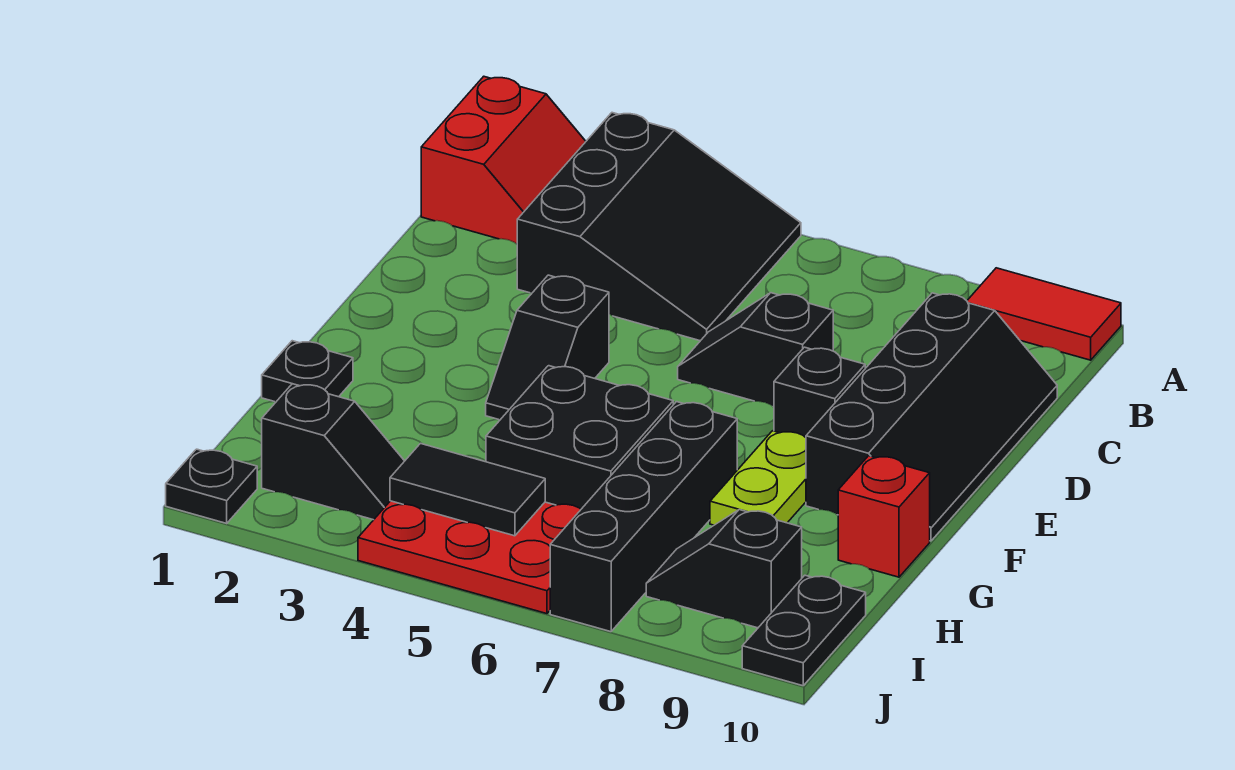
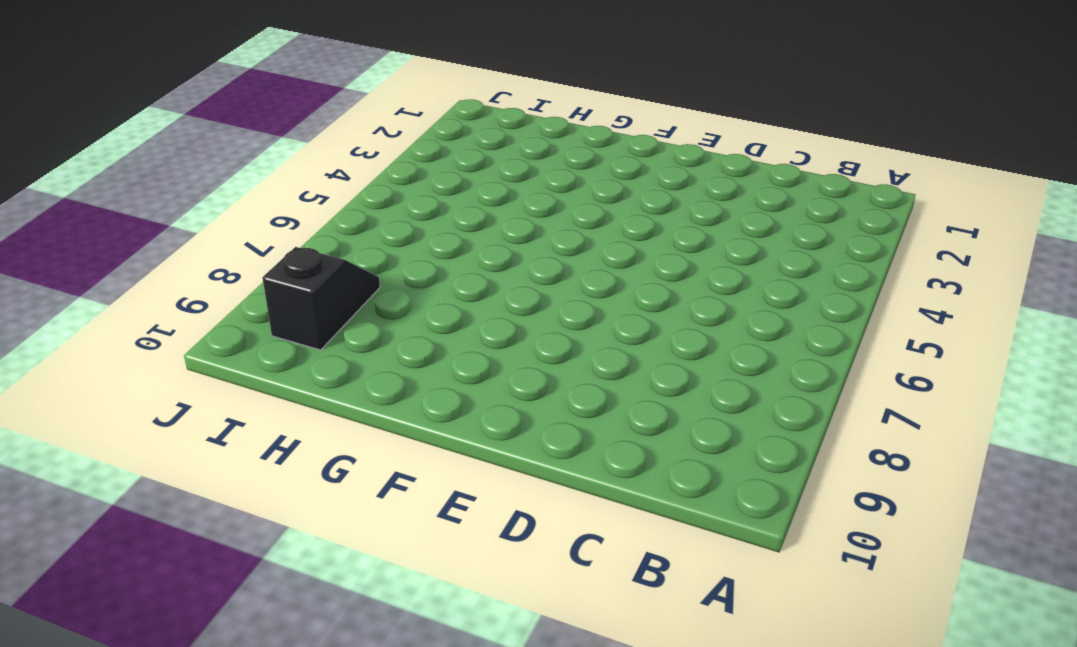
none -> red 2x2 slope [421,76,586,244]
none -> black 3x3 slope [517,113,801,341]
none -> red 1x2 tile [967,268,1121,360]

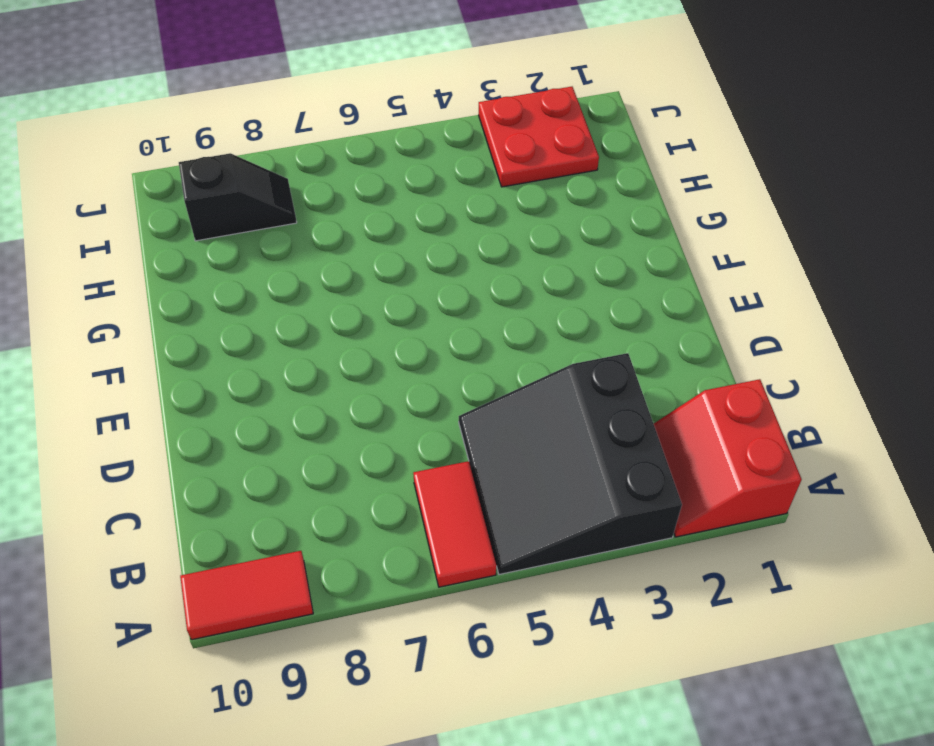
red 1x2 tile [413,461,496,587] -> none
red 2x2 plate [479,87,599,187] -> black 1x2 slope [262,384,404,520]
none -> black 2x4 slope [806,293,1057,541]
none -> black 1x2 slope [678,293,833,407]
none -> black 1x2 slope [486,275,609,420]

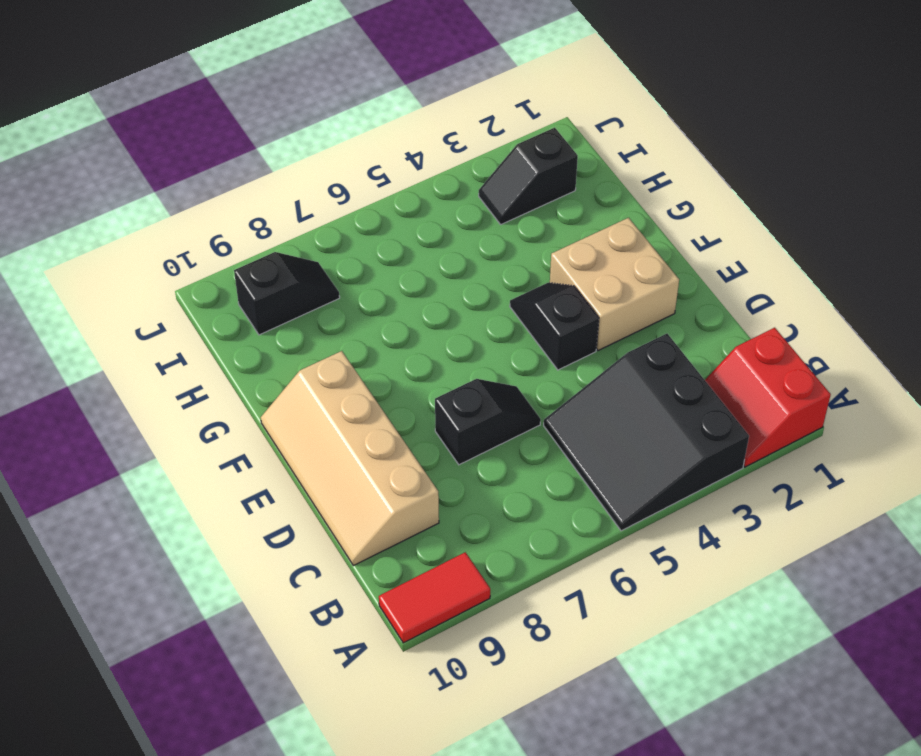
tan 2x4 slope [261,351,439,566] -> black 2x4 slope [806,293,1057,541]
tan 2x2 brick [550,218,679,351] -> none
none -> black 1x1 brick [774,347,865,437]
none -> lime 1x2 plate [710,431,806,525]
none -> black 1x1 plate [262,341,353,402]

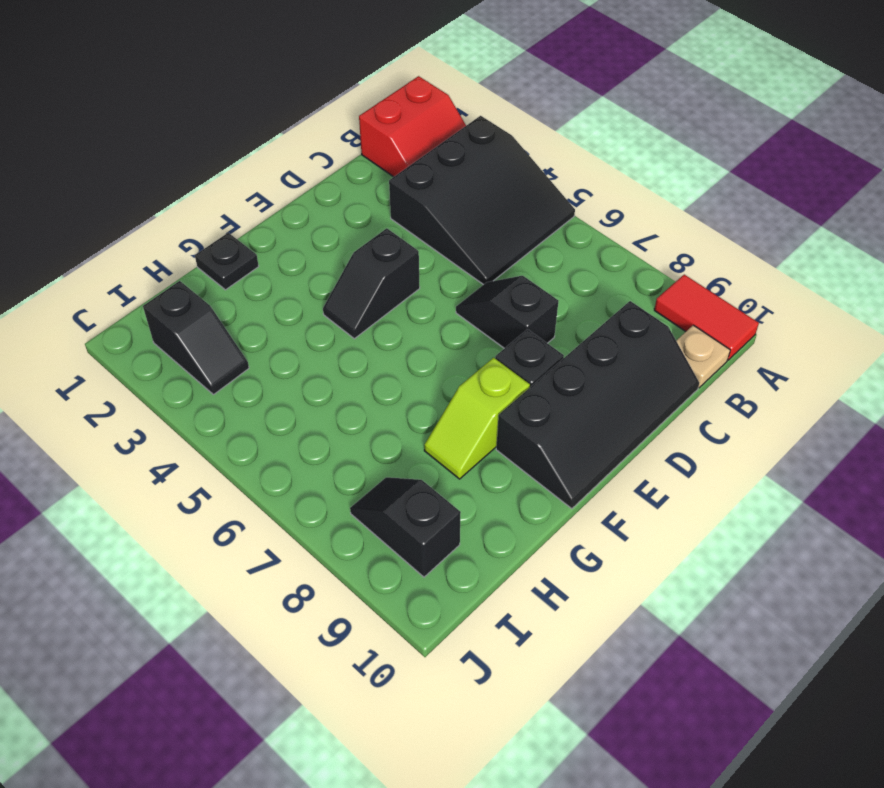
tan 1x1 plate [676,325,730,388] -> none
lime 1x2 slope [424,358,530,479] -> lime 1x2 plate [710,431,806,525]
none -> black 2x2 brick [486,366,673,509]
none -> black 1x4 brick [550,402,737,632]
none -> red 1x1 brick [838,456,930,577]

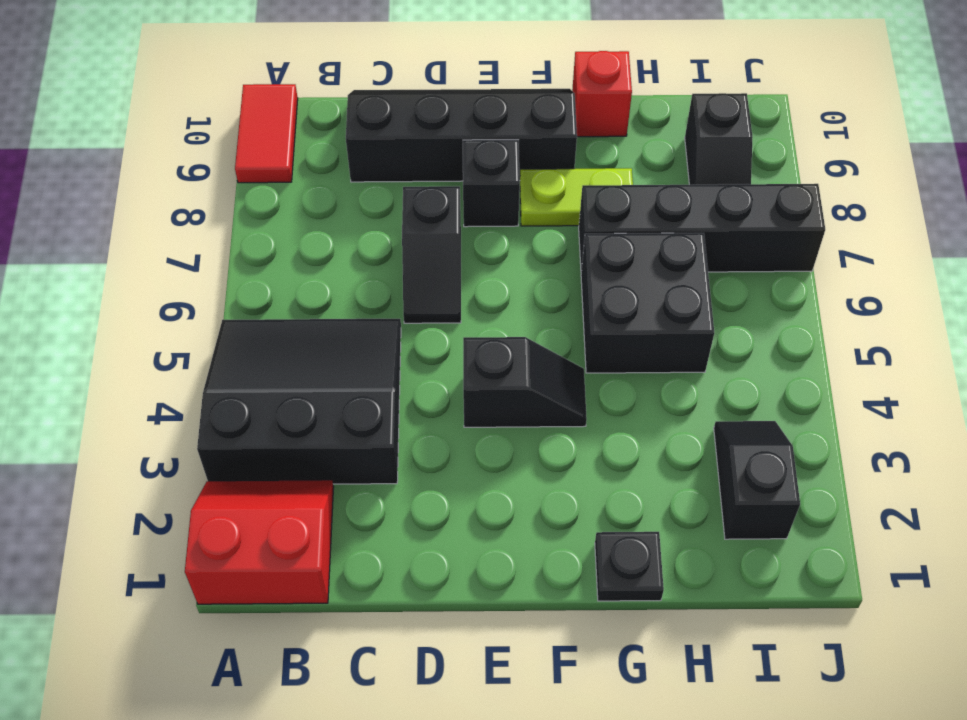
none -> red 2x3 plate [358,501,581,614]
none -> black 1x2 plate [742,575,866,686]
none -> black 1x1 plate [166,449,257,523]

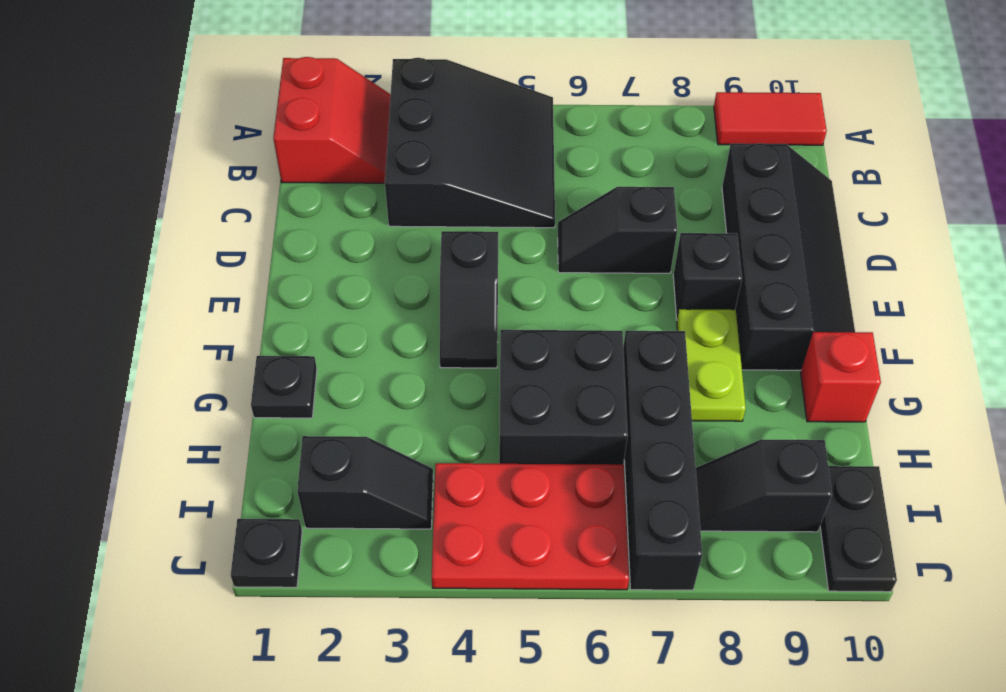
none -> black 1x2 tile [390,444,545,536]

